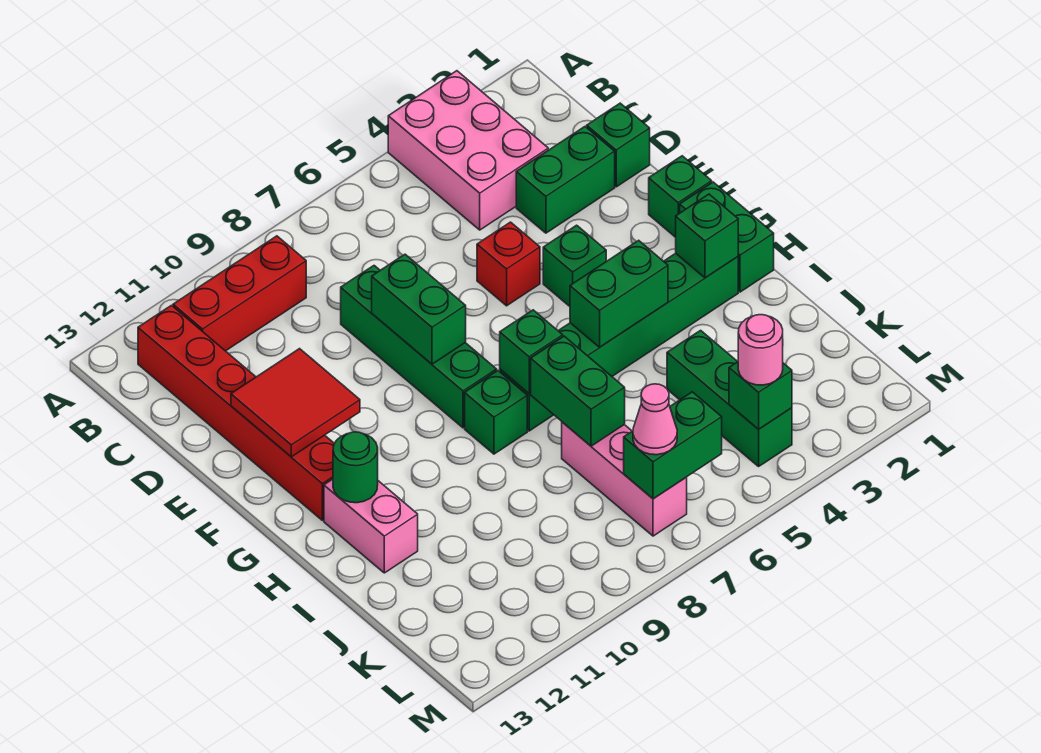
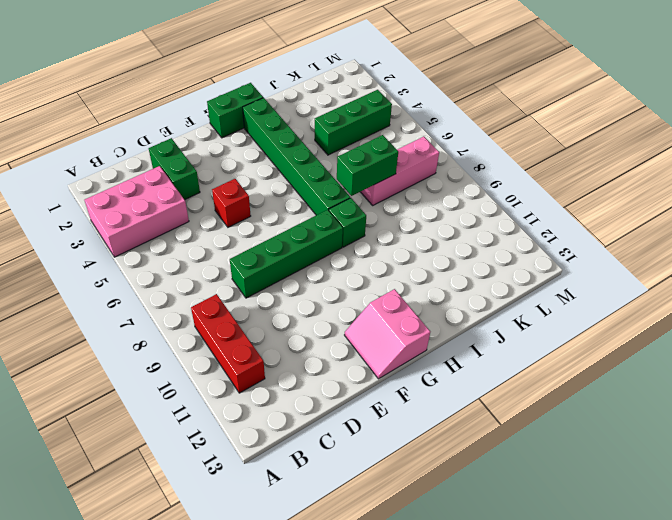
pink 2x2 slope [345,289,430,379] -> red 1x6 brick [138,305,334,520]
none -> green 1x1 brick [587,103,650,187]
none -> green 1x1 brick [649,156,712,237]
none -> green 1x1 brick [543,225,606,306]

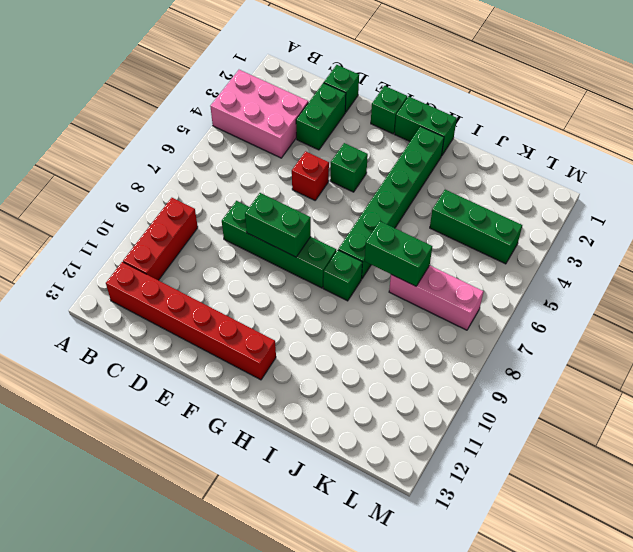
none -> pink 1x2 brick [324,479,418,573]
none -> red 2x2 tile [231,349,360,457]
none -> green 1x1 brick [676,194,738,278]

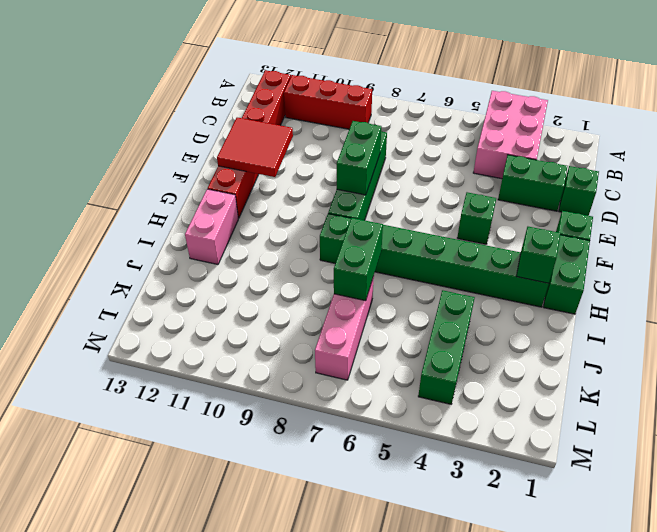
none -> red 1x1 brick [477,222,540,306]
none -> green 1x2 brick [570,240,668,347]
none -> green 1x1 brick [500,310,563,394]

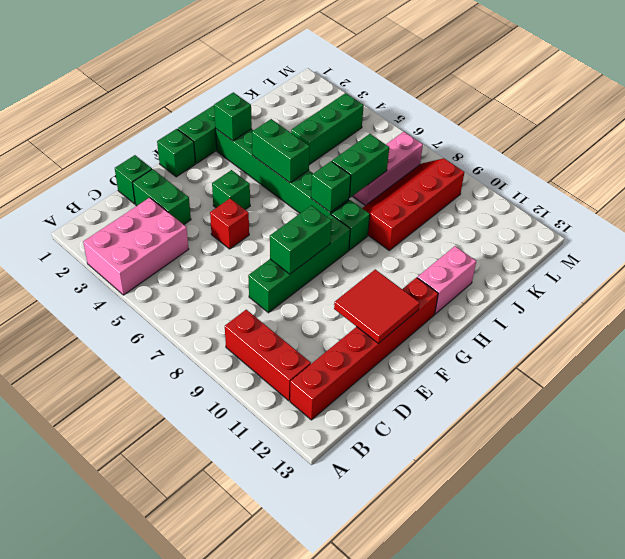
red 2x4 slope [362,158,464,250] -> none
none -> green 1x1 round brick [333,432,378,503]
none -> green 1x1 brick [729,362,792,429]
none -> green 1x2 brick [624,392,722,499]

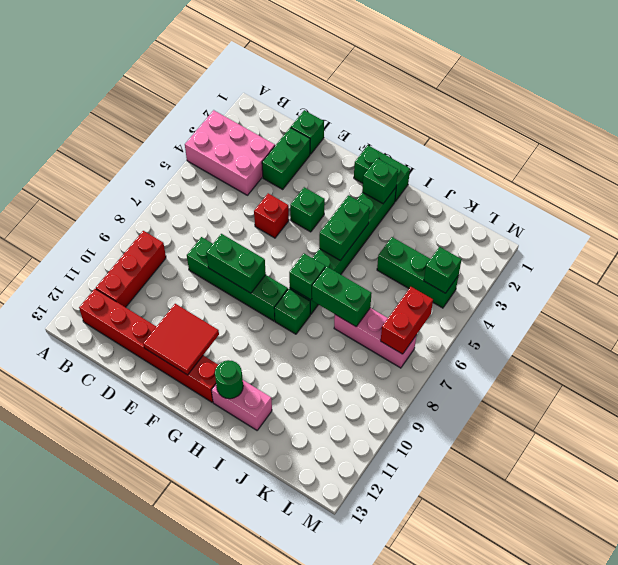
red 1x2 brick [381,287,433,354] -> green 1x2 brick [624,392,722,499]
none -> green 1x1 brick [649,156,712,237]
none -> pink 1x1 round brick [738,315,783,385]
none -> pink 1x1 cone [633,384,677,455]

